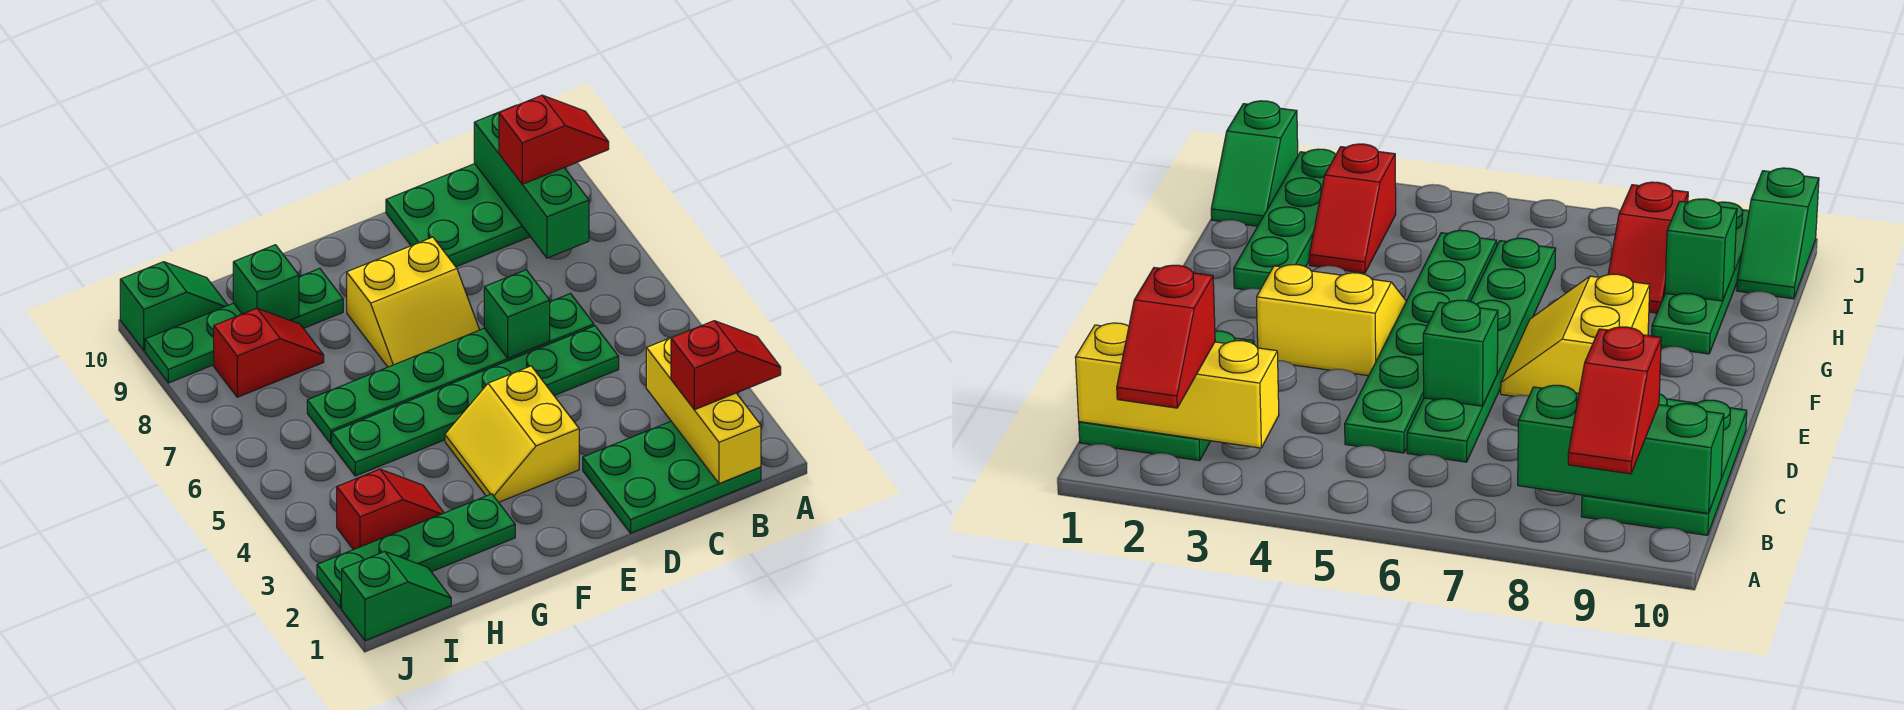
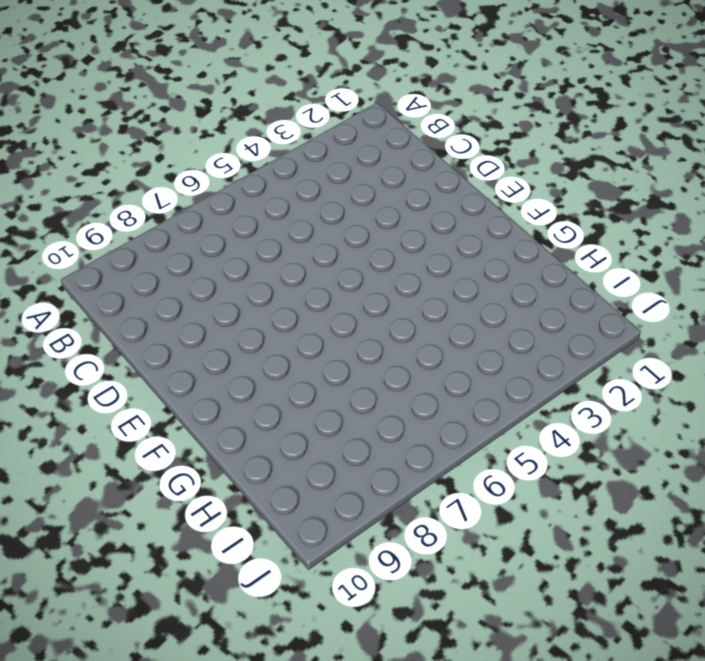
none -> green 2x3 plate [583,422,761,533]
none -> green 2x3 plate [386,164,530,267]
none -> green 1x6 plate [332,326,619,476]

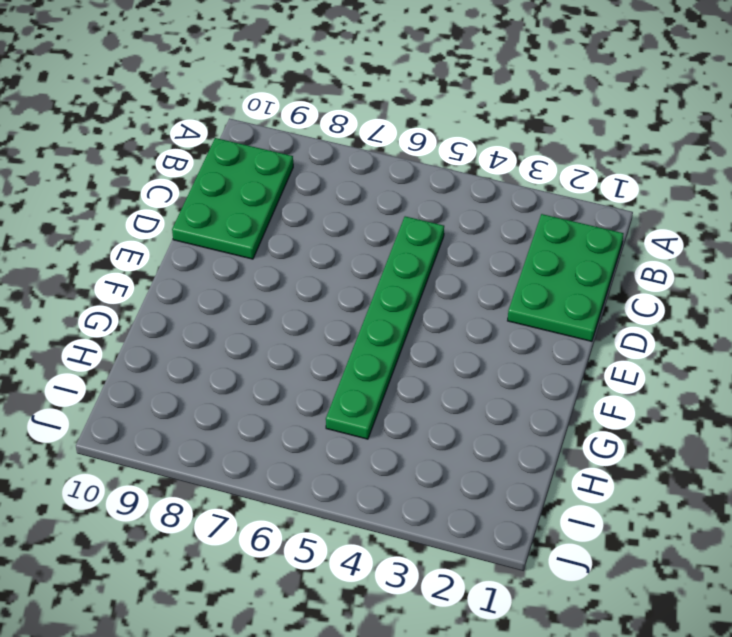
none -> green 1x6 plate [307,294,594,444]
none -> yellow 2x2 slope [445,366,579,502]
none -> yellow 2x2 slope [347,237,479,367]

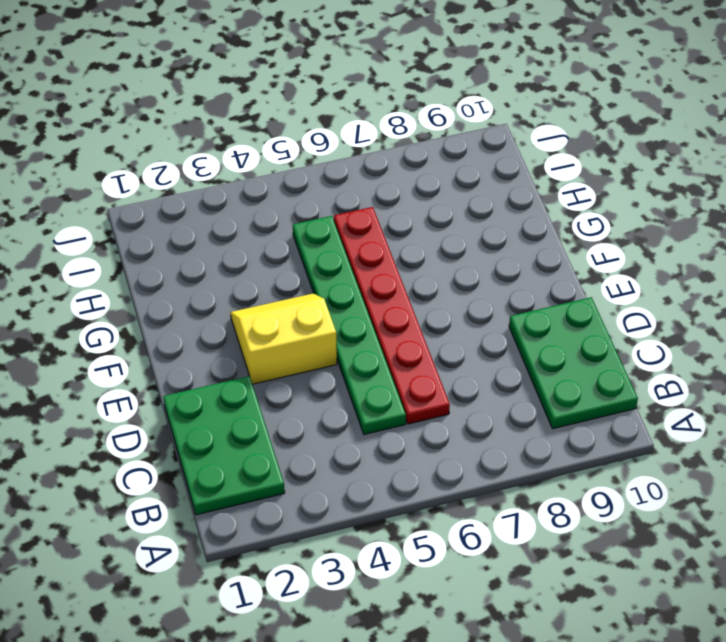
red 1x6 plate [334,207,450,424] -> green 1x6 plate [307,294,594,444]
none -> yellow 2x2 slope [347,237,479,367]
none -> green 1x4 plate [317,494,515,608]
none -> green 1x4 plate [145,268,343,383]

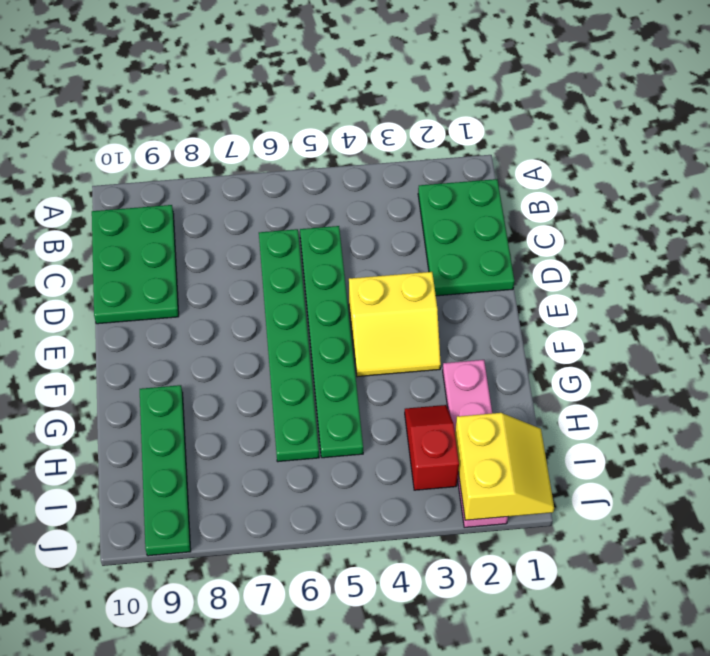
pink 1x4 plate [443,360,508,527] -> green 1x4 plate [317,494,515,608]
yellow 2x2 slope [455,413,554,520] -> yellow 2x2 slope moved to [347,237,479,367]
none -> red 1x2 slope [214,308,324,397]
none -> green 1x2 slope [342,552,451,641]
none -> green 1x2 slope [120,262,228,351]

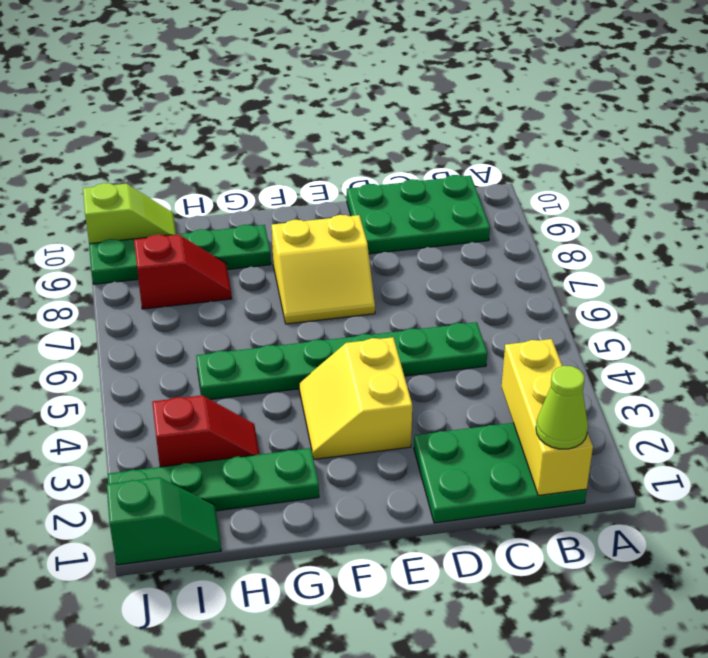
lime 1x1 cone [536,366,588,449] -> none
lime 1x2 slope [83,183,176,244] -> green 1x2 slope [120,262,228,351]
none -> green 1x6 plate [307,294,594,444]
none -> green 1x3 brick [474,105,589,258]
none -> green 1x1 brick [484,270,550,358]

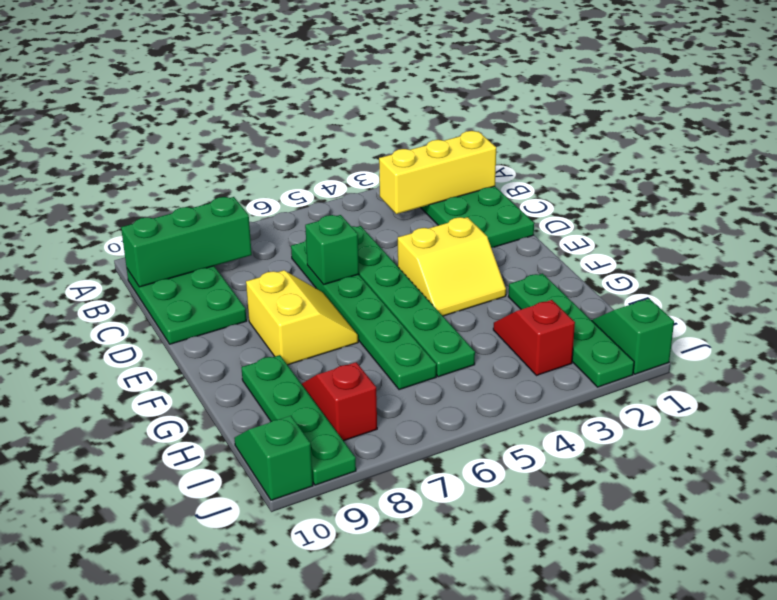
none -> green 1x1 brick [233,245,299,320]
none -> red 1x2 slope [671,321,781,410]
none -> red 1x2 slope [499,95,609,184]

